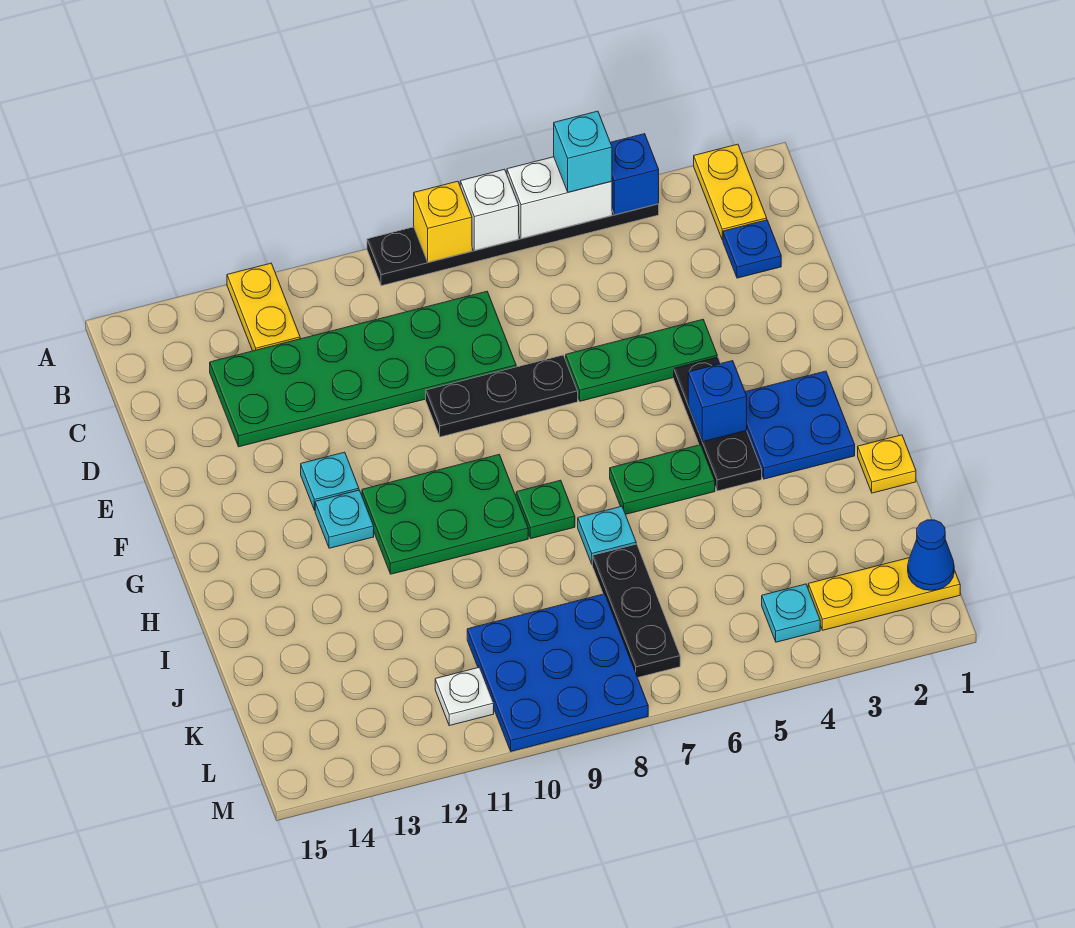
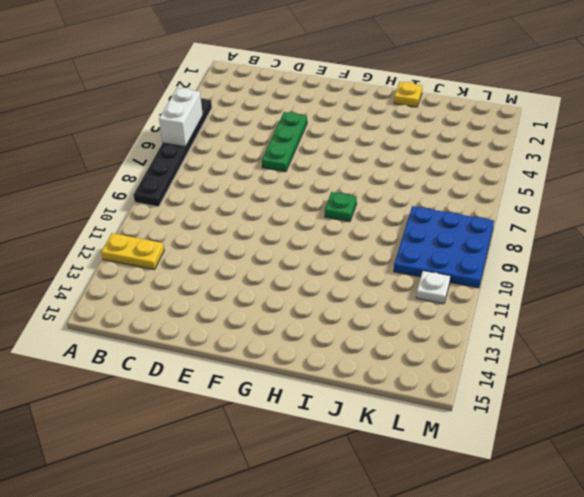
none -> yellow 1x2 plate [694,144,767,240]
none -> blue 1x1 plate [723,220,781,278]
none -> green 2x6 plate [210,291,516,447]

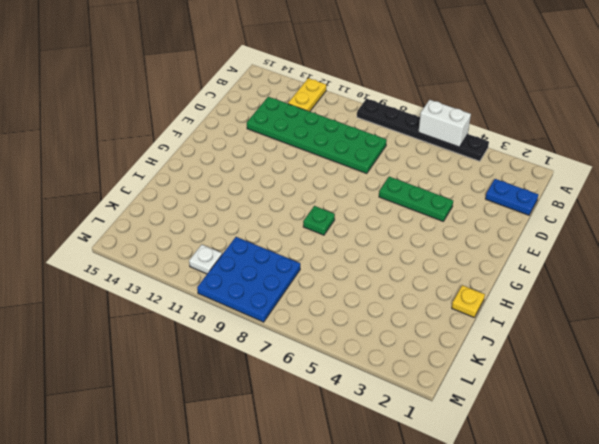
blue 1x2 plate [485,179,538,215] -> blue 1x1 plate [723,220,781,278]
none -> yellow 1x2 plate [694,144,767,240]
none -> black 1x3 plate [426,355,578,437]
none -> black 1x3 plate [674,357,762,491]

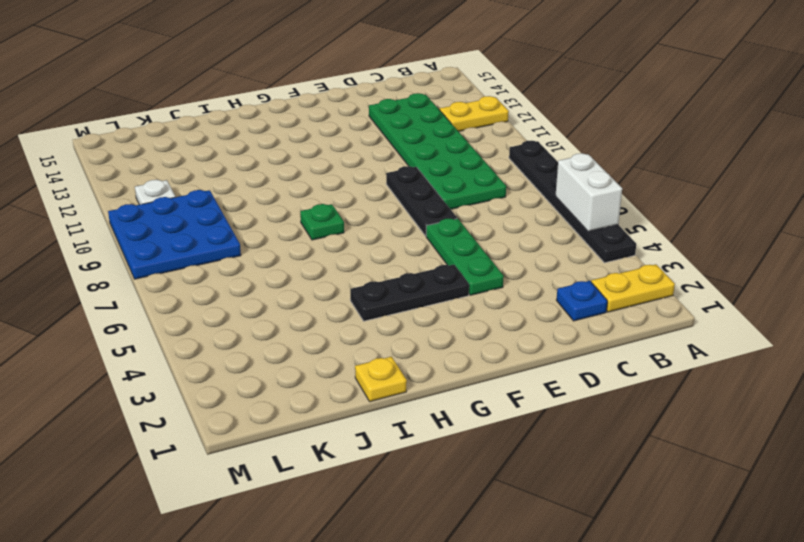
none -> cyan 1x1 plate [301,452,359,510]
none -> blue 2x2 plate [745,371,855,479]
none -> green 2x3 plate [362,455,528,574]

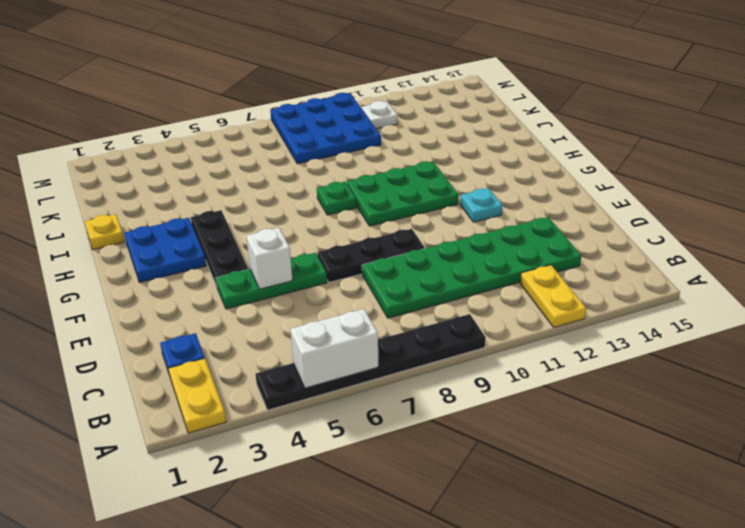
white 1x1 brick [246,228,292,289] -> white 1x1 brick moved to [460,169,519,250]
none -> cyan 1x1 plate [315,490,374,548]
none -> green 1x2 plate [610,445,715,514]
none -> cyan 1x1 plate [578,506,636,564]

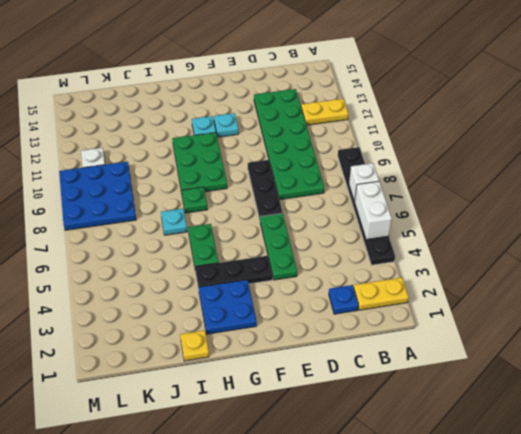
none -> black 1x3 plate [592,544,680,678]
none -> yellow 1x3 plate [808,558,960,630]
none -> cyan 1x1 plate [762,584,820,642]

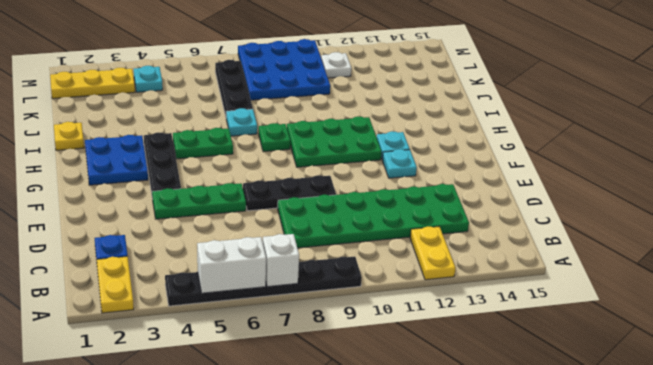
none -> blue 1x1 brick [610,134,659,215]
none -> yellow 1x1 brick [414,181,472,262]
none -> blue 1x1 brick [688,361,747,442]

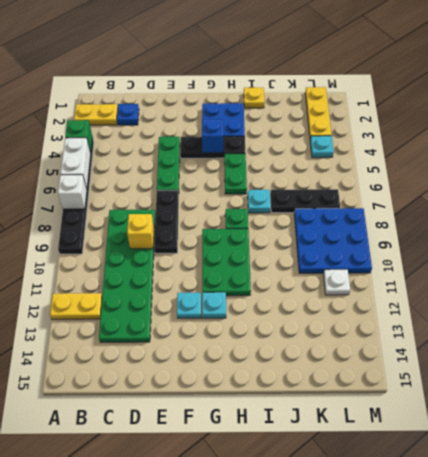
green 1x1 brick [65,120,93,153] -> blue 1x1 brick [610,134,659,215]
yellow 1x1 brick [127,214,154,249] -> yellow 1x1 brick moved to [414,181,472,262]
none -> blue 1x1 cone [908,520,954,590]
none -> cyan 1x1 brick [554,111,612,192]

